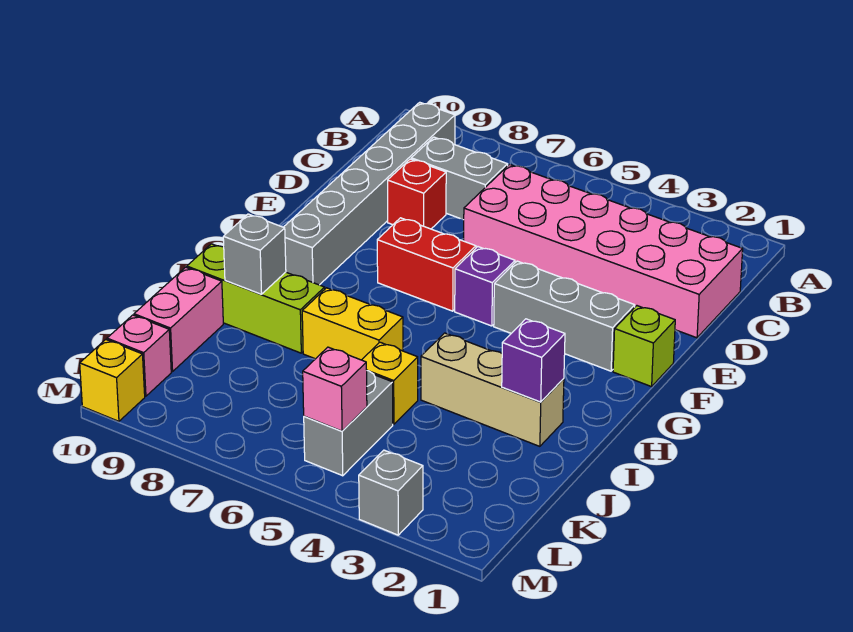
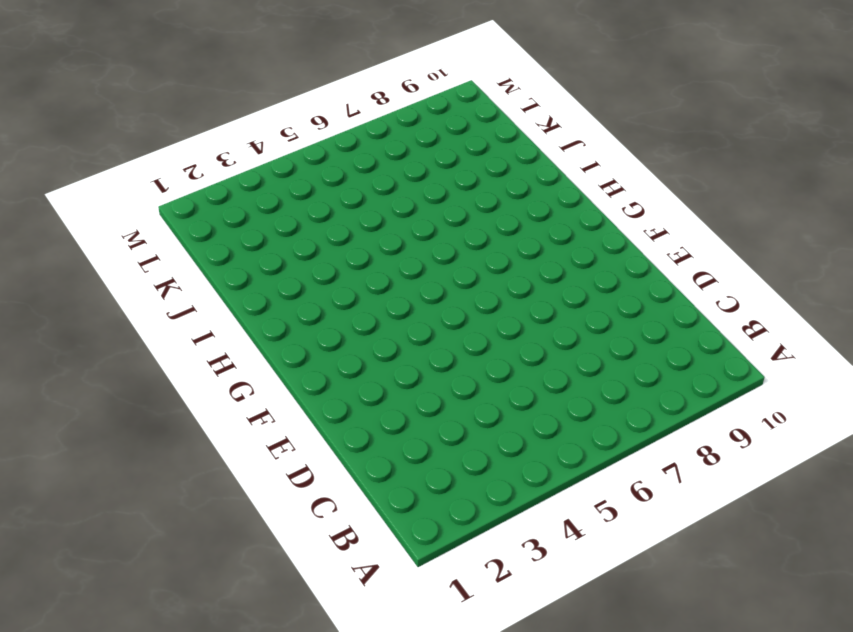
none -> grey 1x6 brick [284,102,455,285]
none -> pink 2x6 brick [464,165,743,338]
none -> grey 1x2 brick [411,137,508,220]

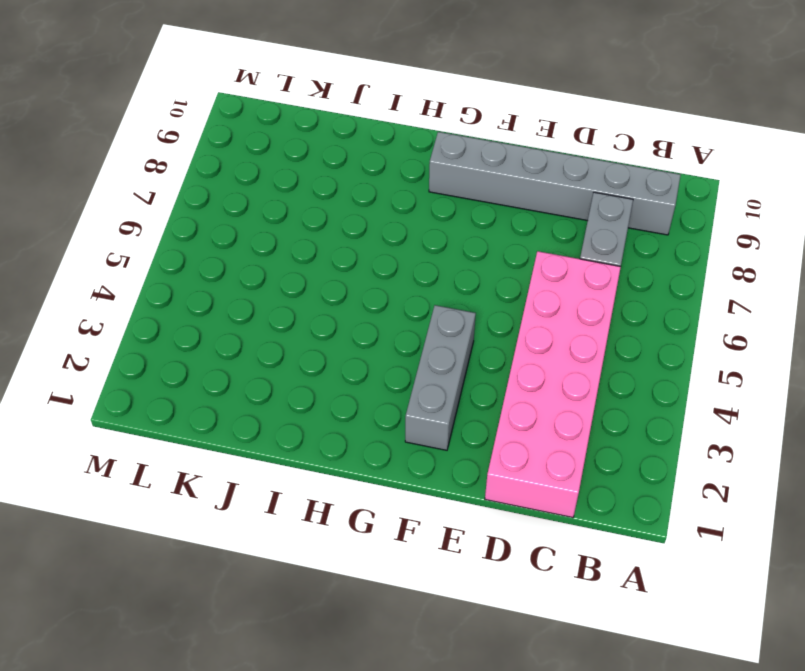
none -> red 1x1 brick [388,159,446,229]
none -> lime 1x1 brick [613,306,675,387]
none -> purple 1x1 brick [455,247,515,326]

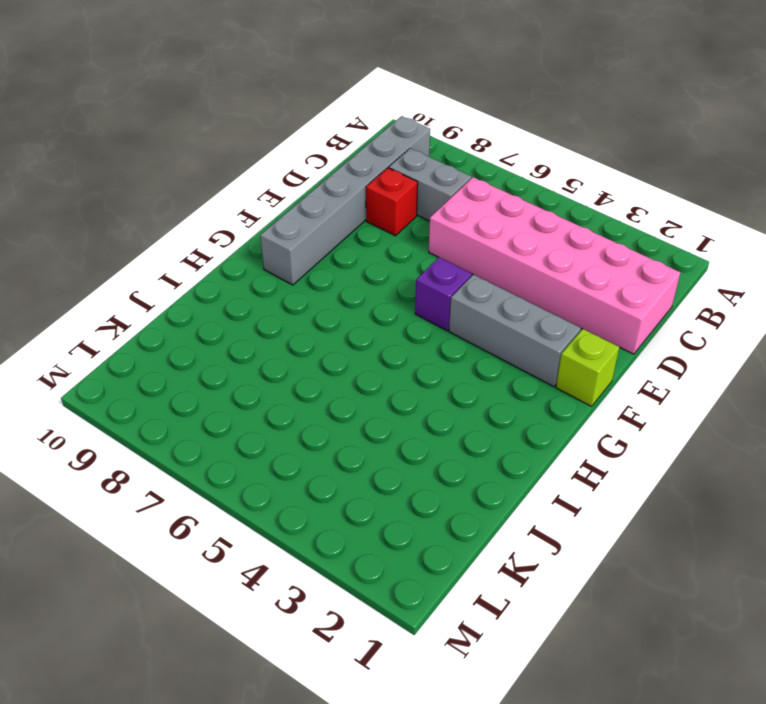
none -> red 1x2 brick [377,218,476,311]
none -> tan 1x3 brick [421,333,564,446]
none -> yellow 1x2 brick [302,288,403,360]

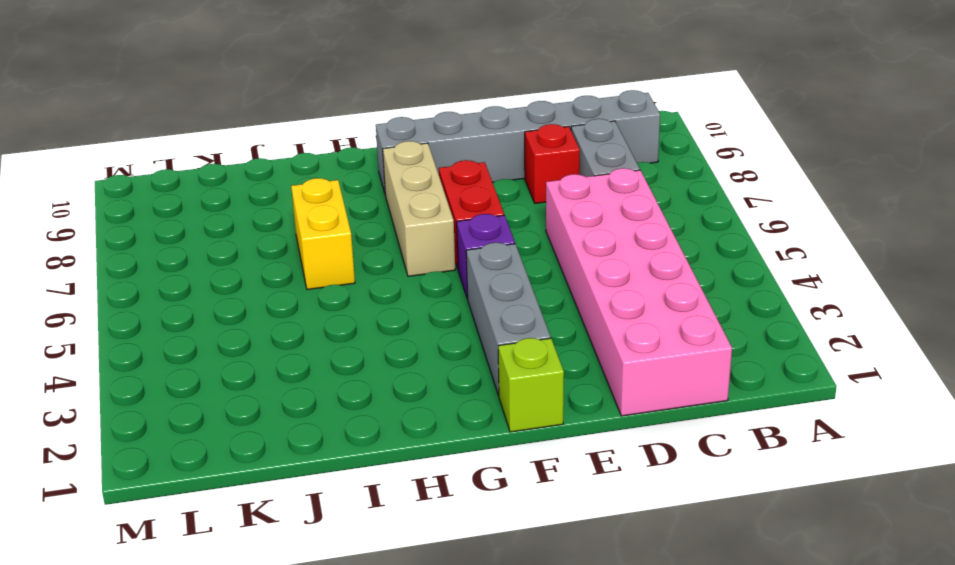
tan 1x3 brick [383,141,455,276] -> tan 1x3 brick moved to [421,333,564,446]
none -> lime 1x3 brick [187,244,325,353]
none -> yellow 1x1 brick [362,342,418,424]
none -> pink 1x2 brick [134,267,223,372]

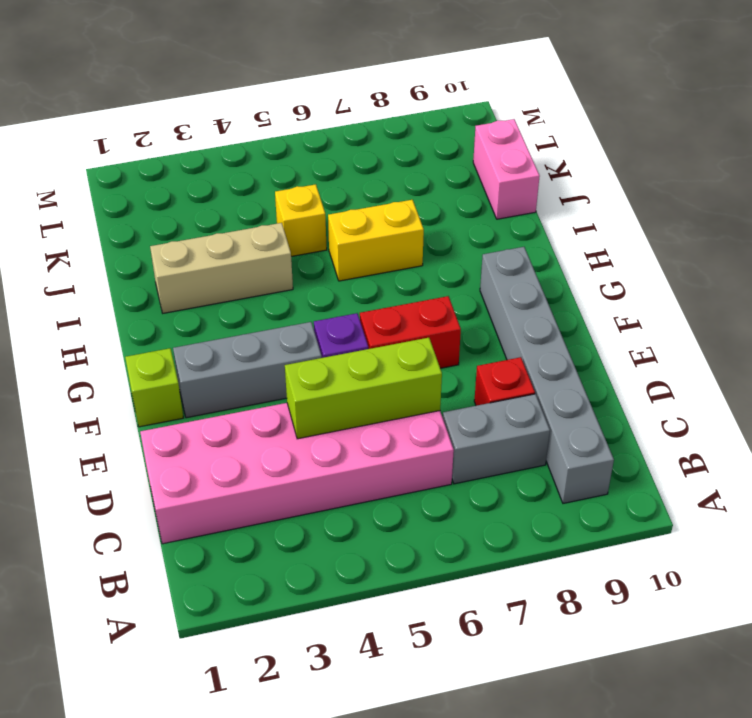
lime 1x3 brick [285,338,442,439] -> lime 1x3 brick moved to [187,244,325,353]
none -> grey 1x2 brick [304,371,393,476]
none -> pink 1x1 brick [107,315,171,396]
none -> grey 1x1 brick [359,450,423,535]

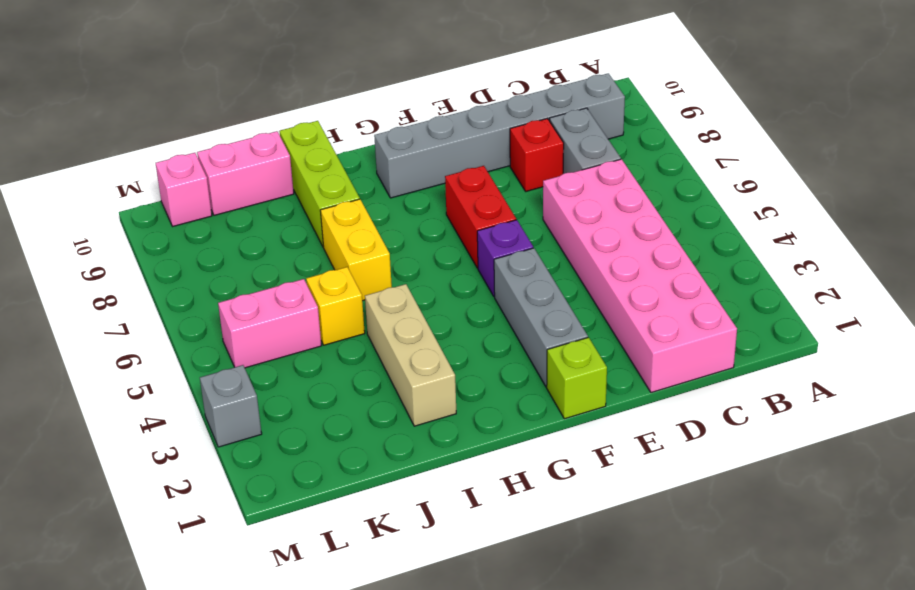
pink 1x2 brick [218,279,321,368] -> grey 1x2 brick [304,371,393,476]
none -> yellow 1x1 brick [80,340,145,421]
none -> purple 1x1 brick [502,319,565,402]
none -> grey 1x1 brick [223,214,286,294]

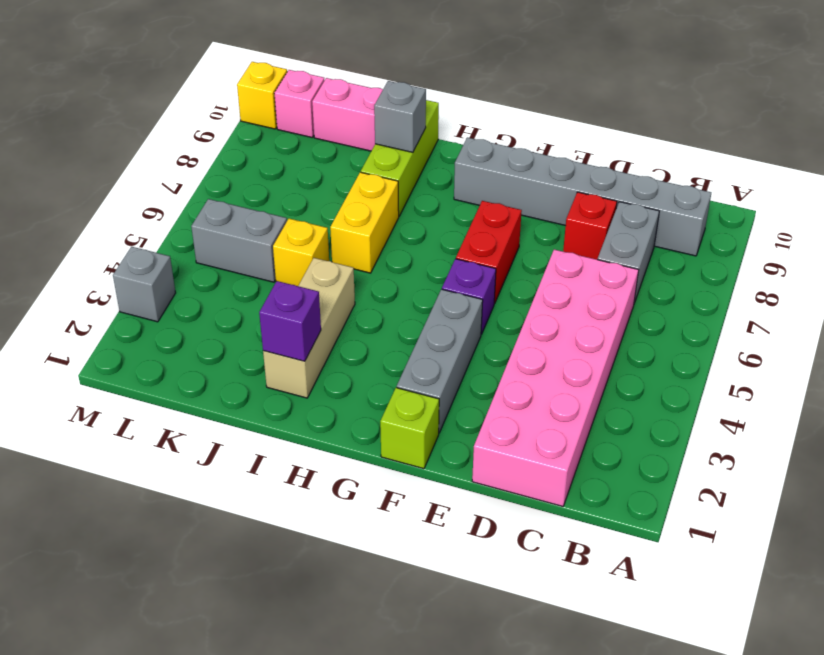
none -> pink 1x1 brick [303,347,367,431]

